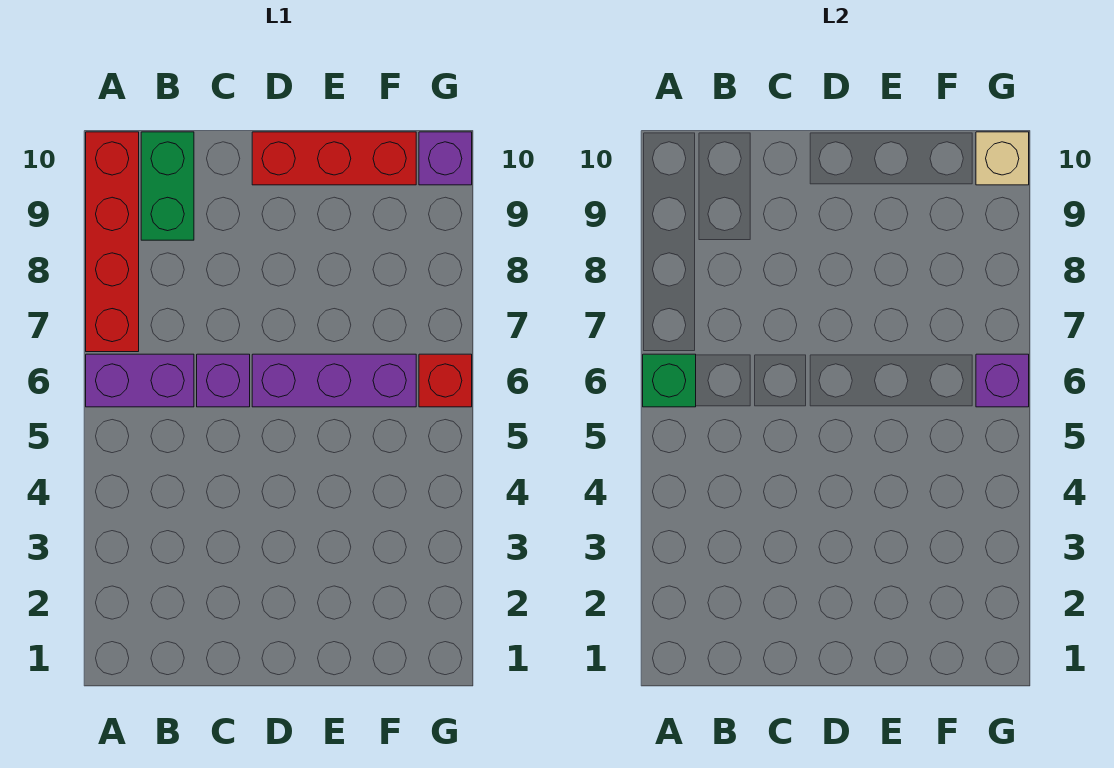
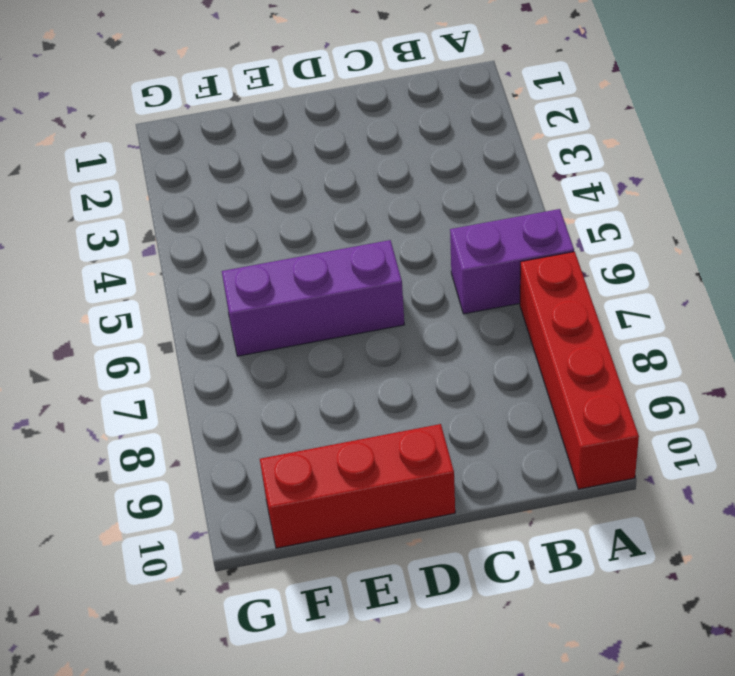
none -> green 1x2 brick [141,132,194,240]
none -> purple 1x1 brick [197,354,250,407]

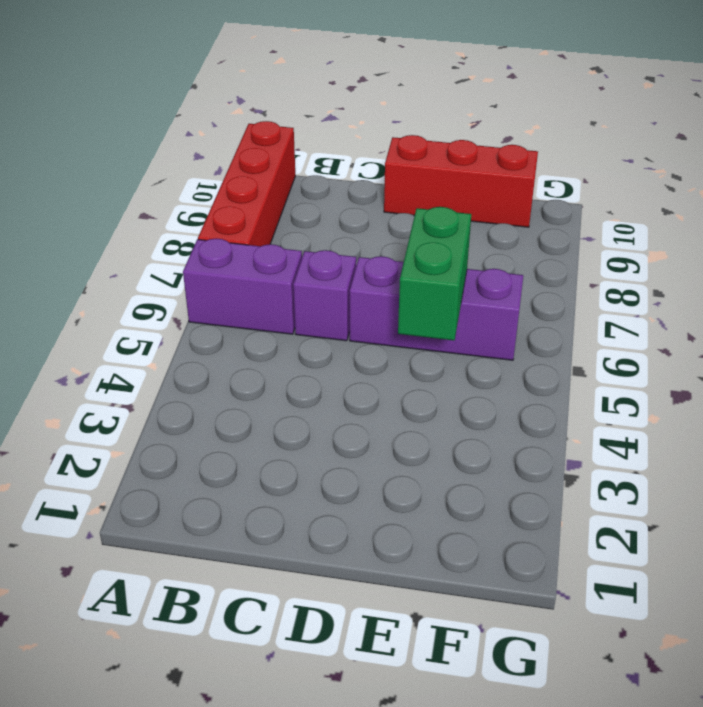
green 1x2 brick [398,207,471,340] -> green 1x2 brick moved to [141,132,194,240]
none -> red 1x1 brick [419,354,472,407]
none -> purple 1x1 brick [419,132,472,185]

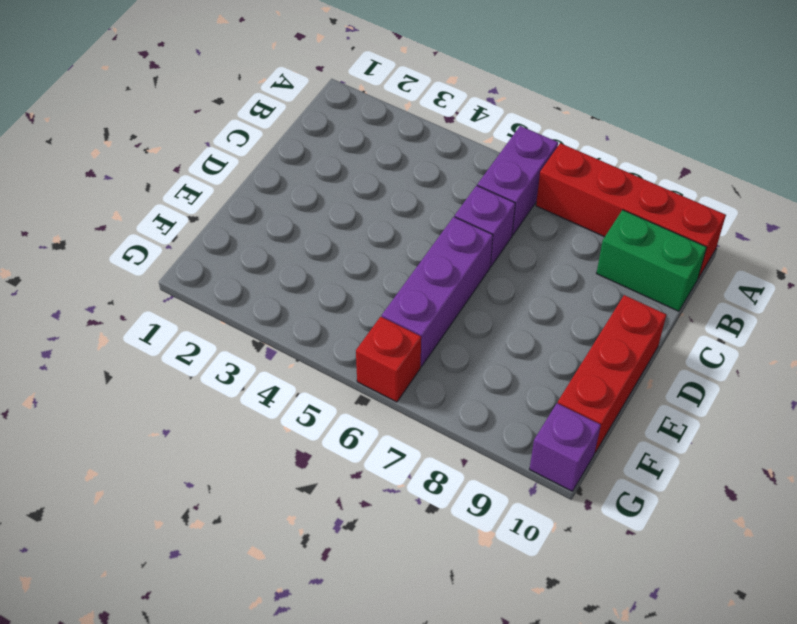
none -> green 1x1 brick [643,354,696,407]
none -> purple 1x1 brick [976,354,1029,407]

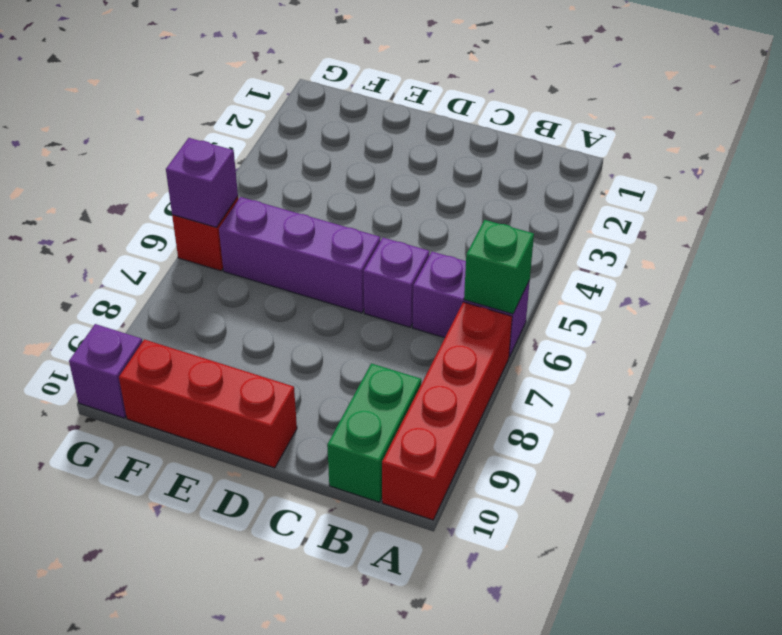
none -> tan 1x1 brick [976,132,1029,185]

